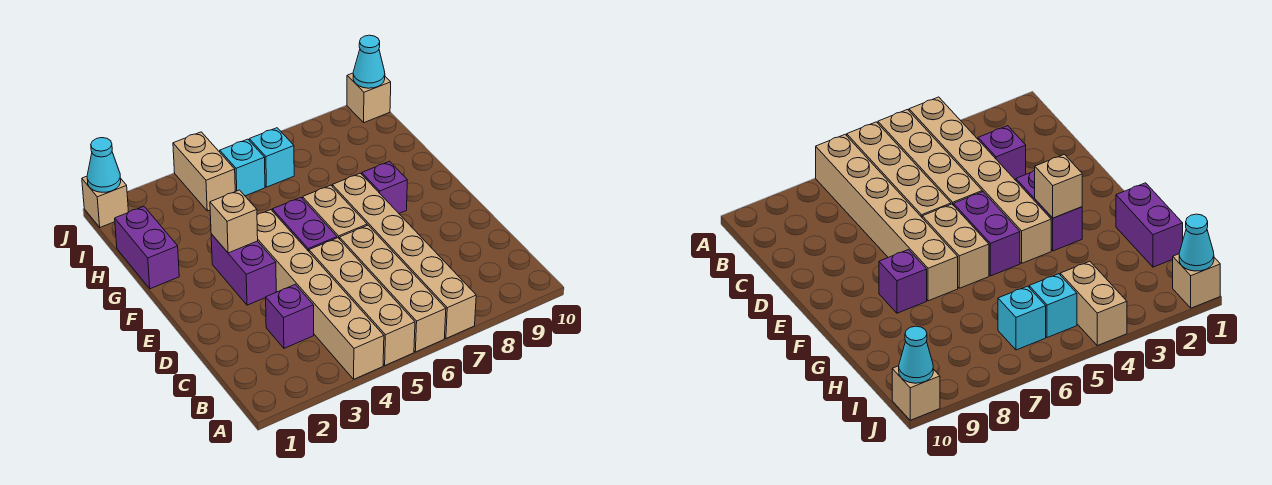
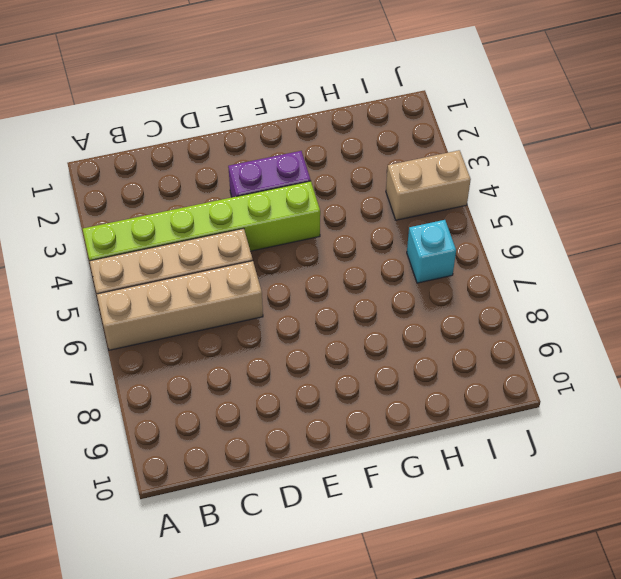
lime 1x6 brick [83,181,320,261] -> tan 1x6 brick [257,210,384,379]
none -> tan 1x6 brick [332,173,476,338]
none -> purple 1x1 brick [266,284,314,348]
none -> purple 1x2 brick [272,197,337,251]

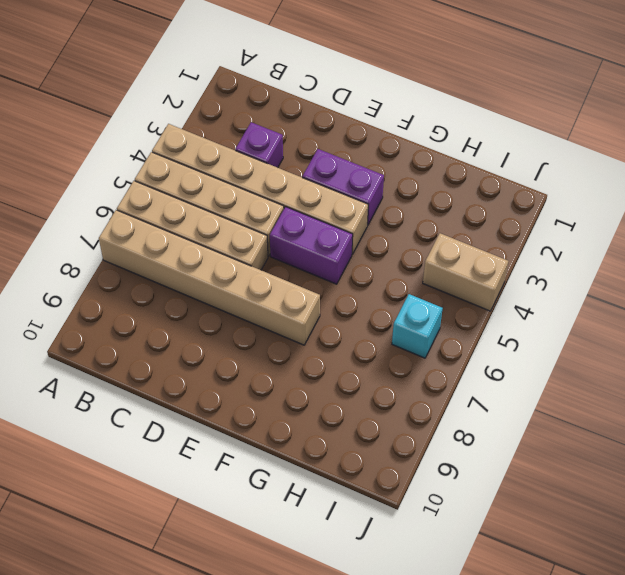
none -> tan 1x2 brick [303,185,367,239]
none -> purple 1x1 brick [362,161,407,213]
none -> purple 1x2 brick [115,207,179,289]

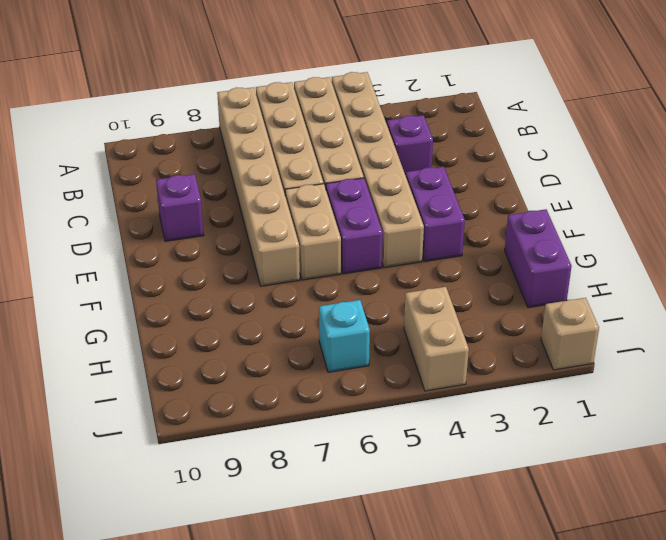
purple 1x1 brick [156,174,204,241] -> purple 1x1 brick moved to [362,161,407,213]
none -> cyan 1x1 brick [220,139,265,196]
none -> tan 1x1 brick [347,73,391,123]
none -> tan 1x1 brick [210,190,258,253]

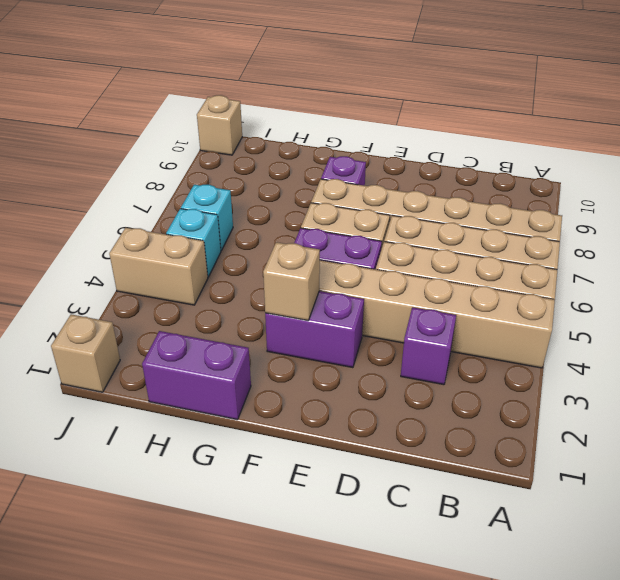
none -> cyan 1x1 cone [87,138,121,192]
none -> cyan 1x1 cone [353,35,385,88]

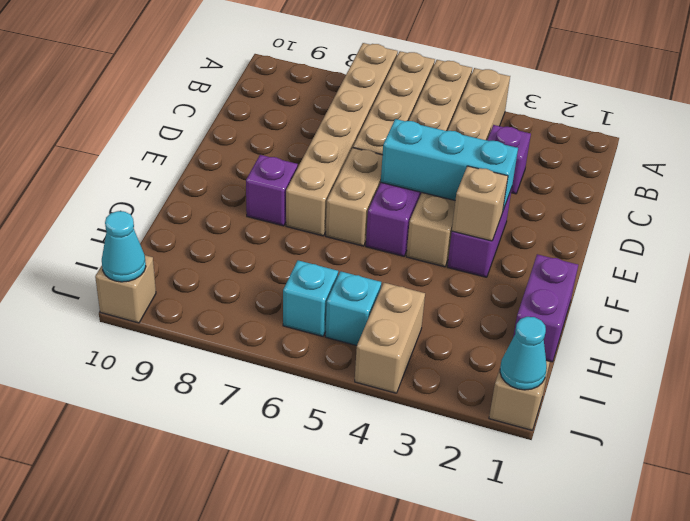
cyan 1x3 brick [381,119,518,210] -> none

